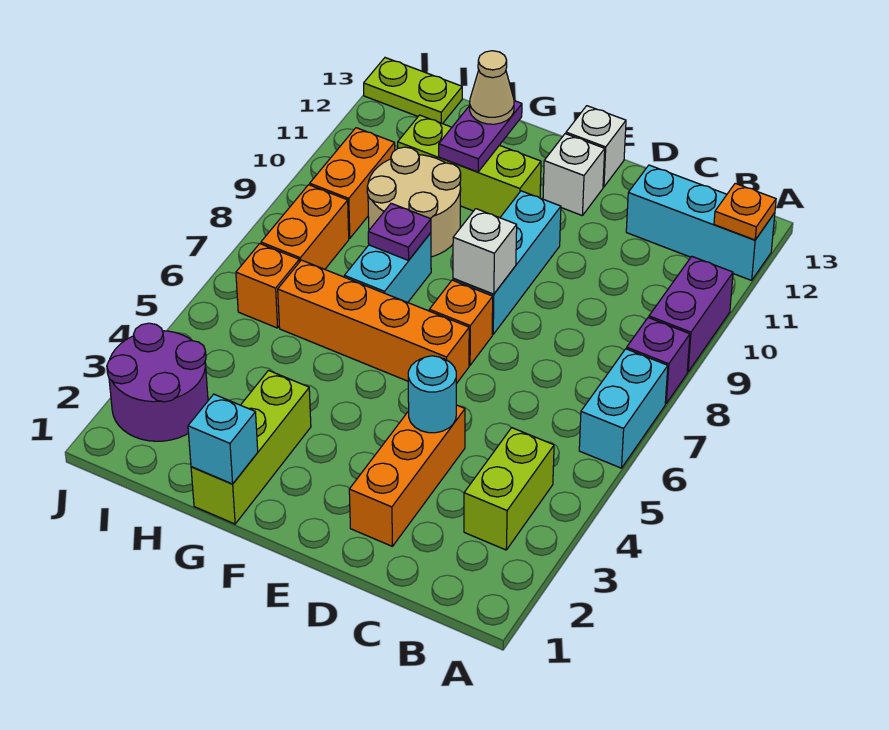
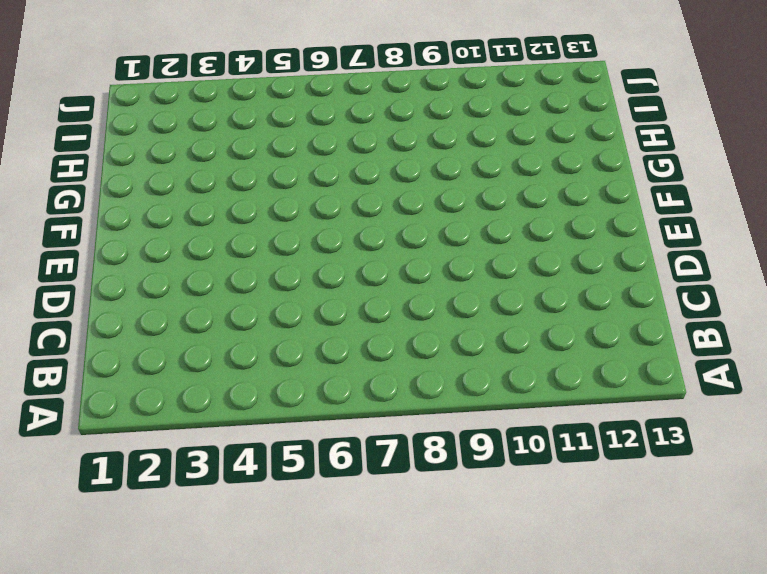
none -> cyan 1x2 brick [579,349,668,468]
none -> purple 1x1 brick [627,318,690,403]
none -> purple 1x2 brick [649,257,733,372]

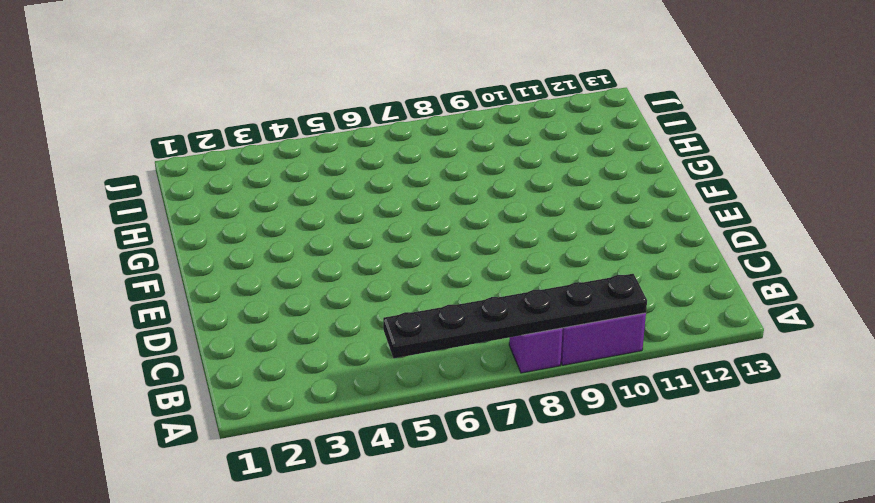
black 1x6 plate [383,274,647,358] -> none
none -> cyan 1x2 brick [579,349,668,468]
none -> cyan 1x3 brick [626,165,775,280]
none -> lime 1x2 brick [464,428,554,550]

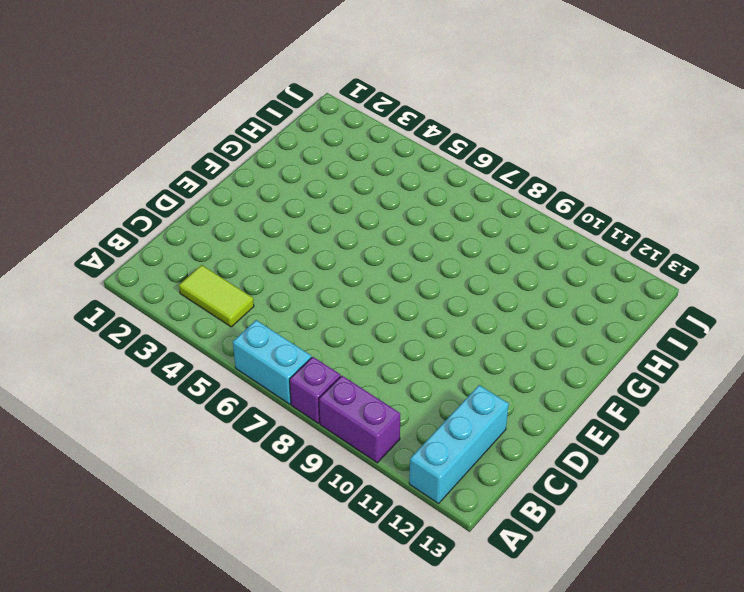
lime 1x2 tile [179,265,254,327] -> lime 1x2 brick [464,428,554,550]
none -> orange 1x3 brick [349,405,465,546]
none -> orange 1x4 brick [278,260,469,384]
none -> orange 1x1 brick [429,280,493,365]

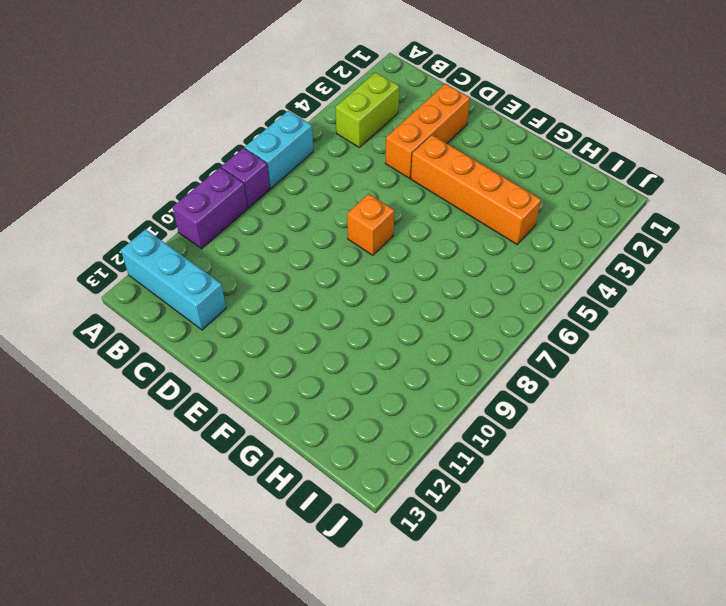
orange 1x4 brick [411,135,541,244] -> orange 1x4 brick moved to [278,260,469,384]
none -> cyan 1x3 brick [453,191,561,334]
none -> white 1x1 brick [543,134,605,216]
none -> white 1x1 brick [566,106,626,187]

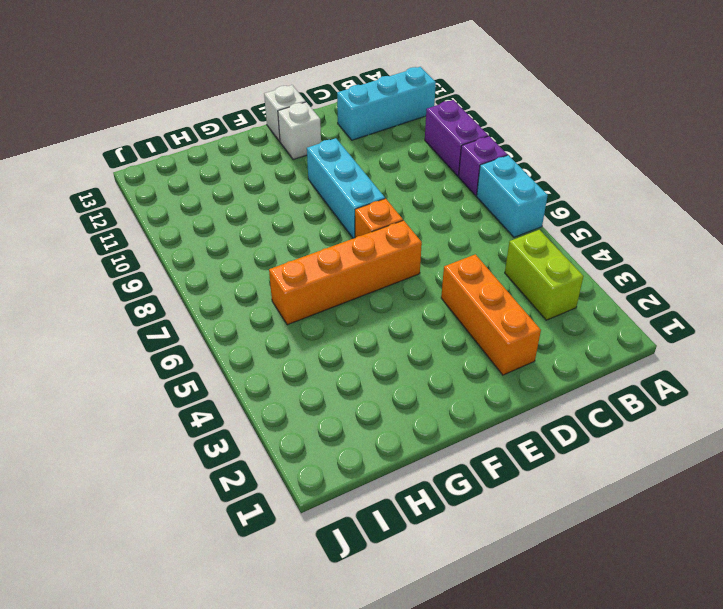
none -> lime 1x3 brick [398,115,541,218]
none -> lime 1x3 brick [191,371,311,524]
none -> cyan 1x2 brick [344,233,431,302]

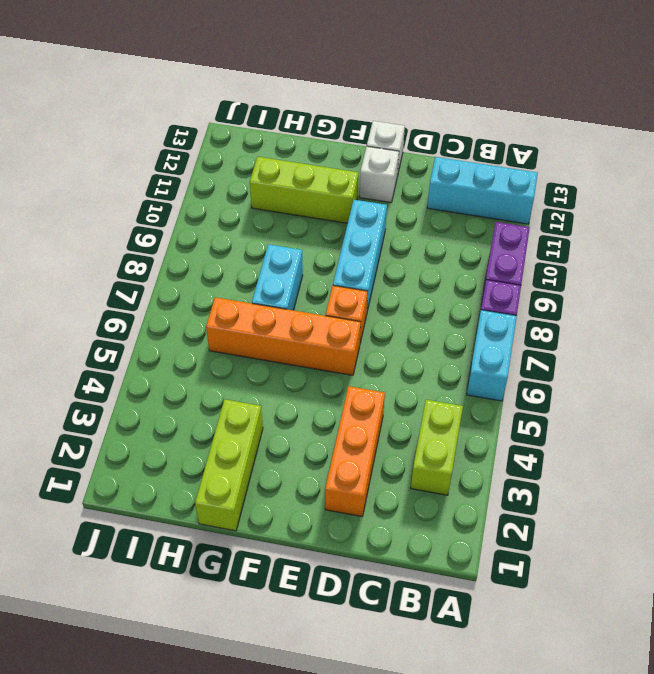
none -> tan 2x2 round brick [367,147,461,257]
none -> purple 2x2 round brick [107,323,208,441]
none -> orange 1x1 brick [236,244,299,328]

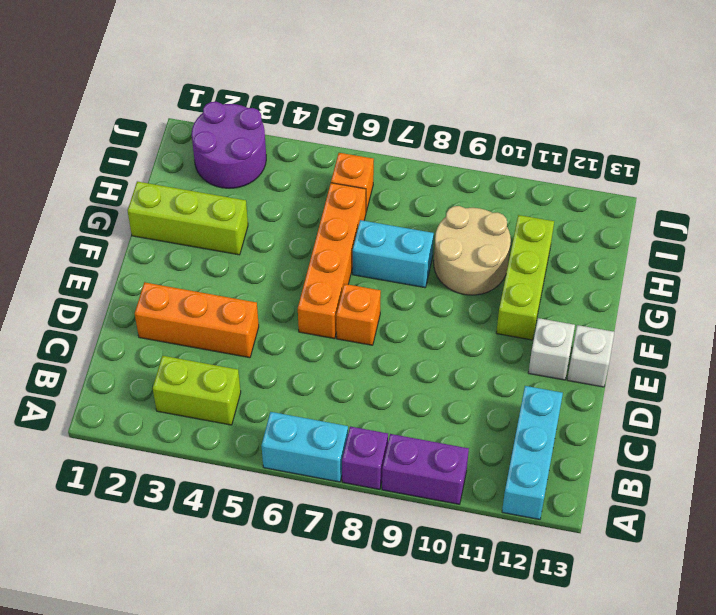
none -> cyan 1x3 brick [453,191,561,334]
none -> orange 1x2 brick [261,185,349,269]
none -> orange 1x2 brick [310,128,395,238]

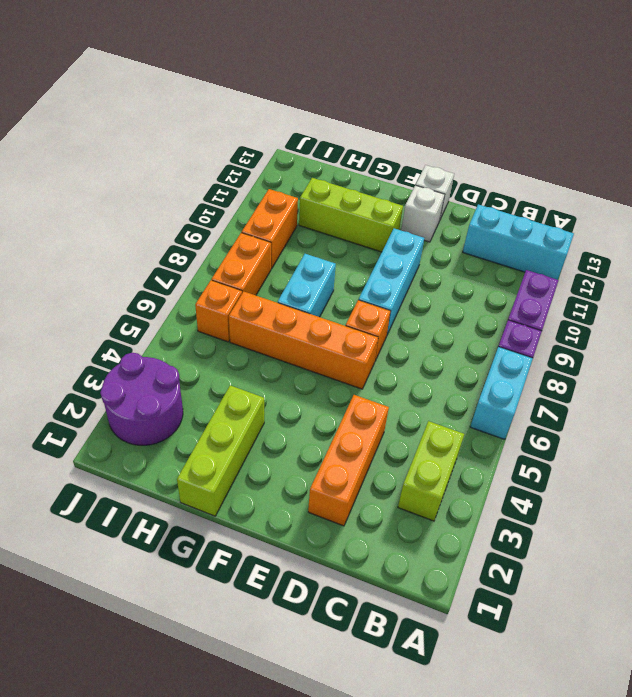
none -> tan 2x2 round brick [367,147,461,257]
none -> lime 1x2 plate [364,58,462,124]
none -> orange 1x1 plate [714,183,776,240]

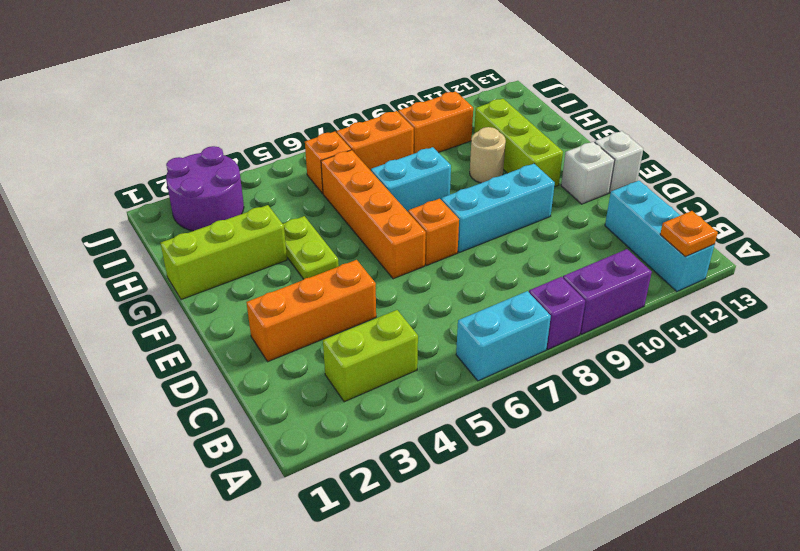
lime 1x2 plate [283,216,339,279] -> lime 1x2 plate moved to [364,58,462,124]
tan 1x1 round brick [470,127,506,183] -> tan 2x2 round brick [367,147,461,257]
none -> cyan 1x1 round brick [408,356,456,433]
none -> white 1x1 brick [453,209,517,294]
none -> cyan 1x1 brick [188,394,258,484]

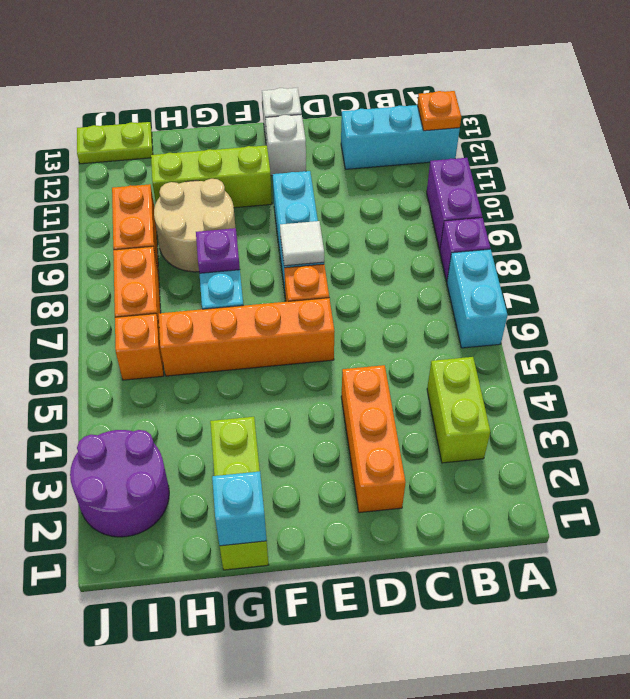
white 1x1 tile [280,221,324,266] -> white 1x1 brick [453,209,517,294]
none -> cyan 1x1 round brick [408,356,456,433]
none -> purple 1x2 plate [439,101,522,172]
none -> tan 1x1 cone [470,51,514,124]

